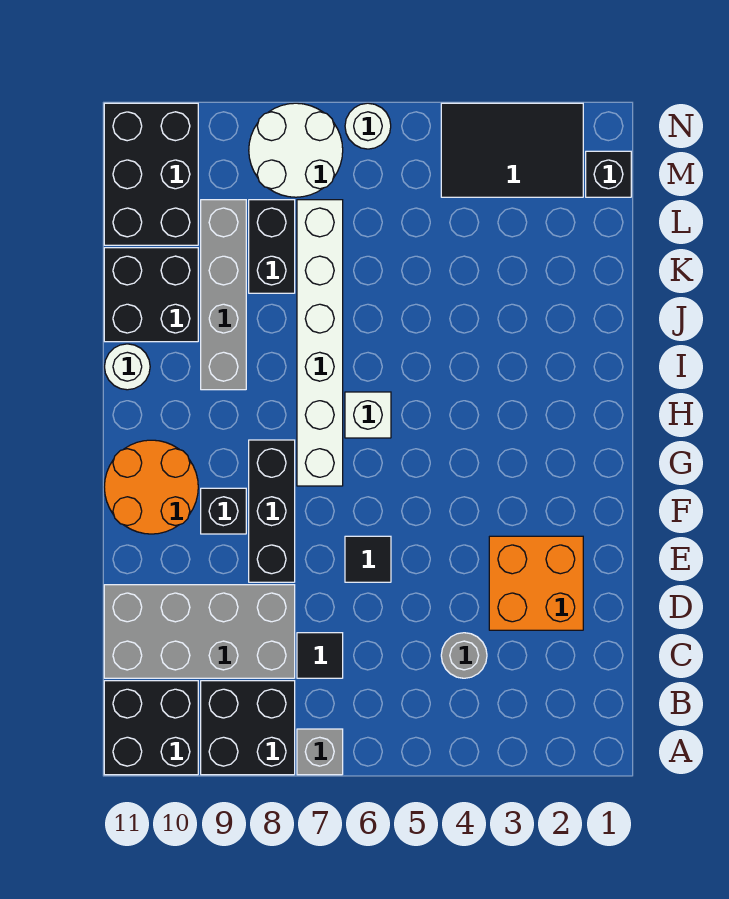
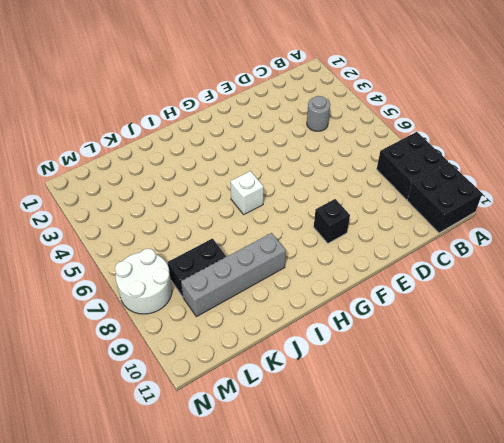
none -> grey 1x1 brick [297,729,343,775]
none -> black 1x1 tile [297,633,343,678]
none -> grey 2x4 brick [104,585,295,678]

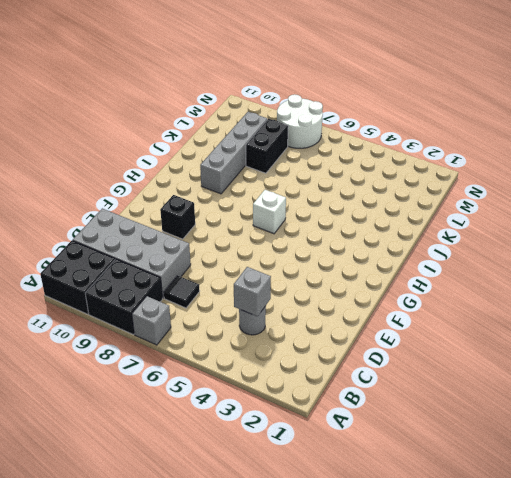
grey 1x1 brick [234,267,271,317] -> none
none -> orange 2x2 brick [489,536,583,630]
none -> black 1x1 tile [345,536,391,582]
none -> black 1x3 brick [249,440,295,582]

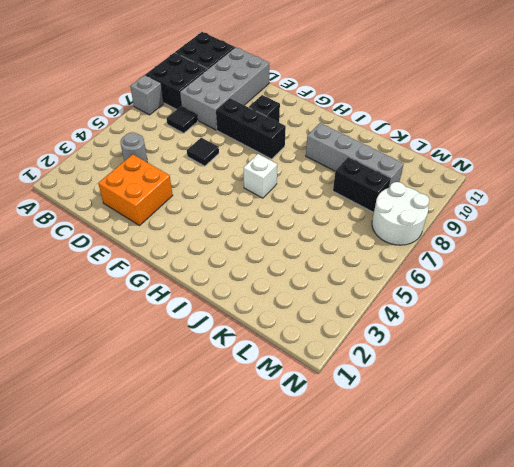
none -> orange 2x2 round brick [104,440,198,534]
none -> white 1x6 brick [297,200,343,486]
none -> white 1x1 round brick [104,344,150,390]

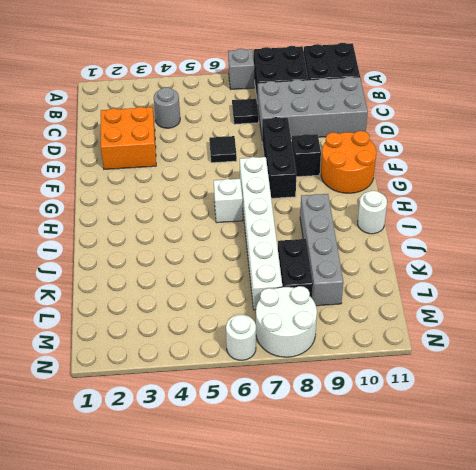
none -> black 2x2 brick [104,248,198,342]
none -> black 2x3 brick [104,103,198,245]
none -> black 1x1 brick [586,151,631,197]

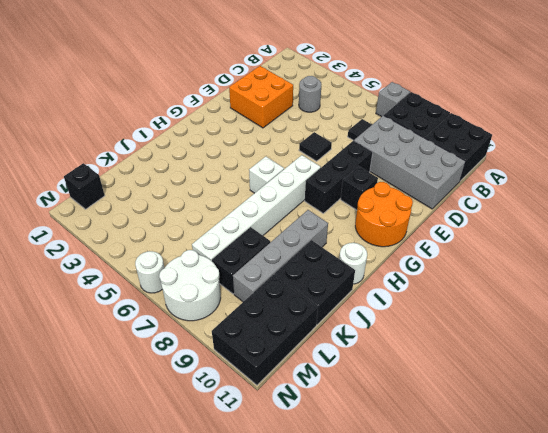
none -> black 2x3 tile [441,103,583,197]

